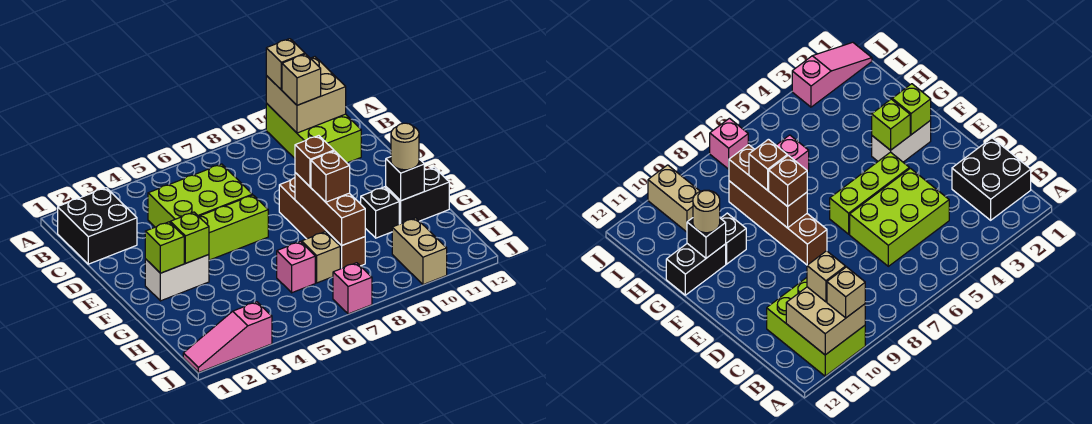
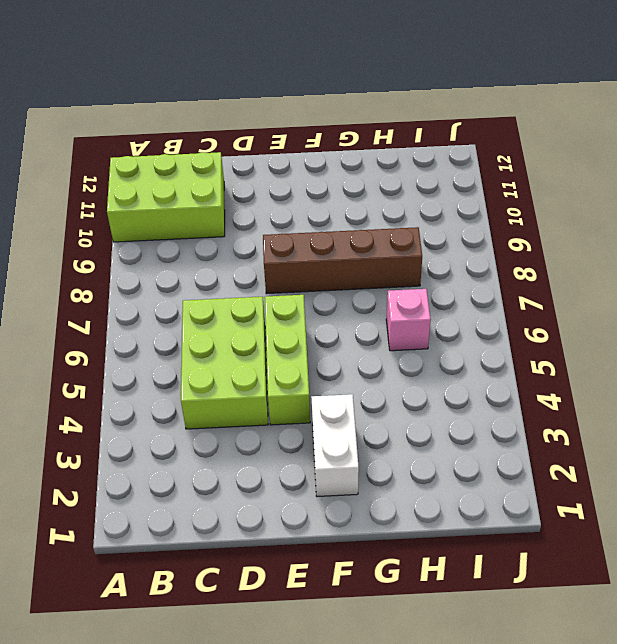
none -> black 2x2 brick [58,188,137,264]
none -> black 1x1 brick [361,187,399,238]
none -> black 1x2 brick [386,167,449,224]

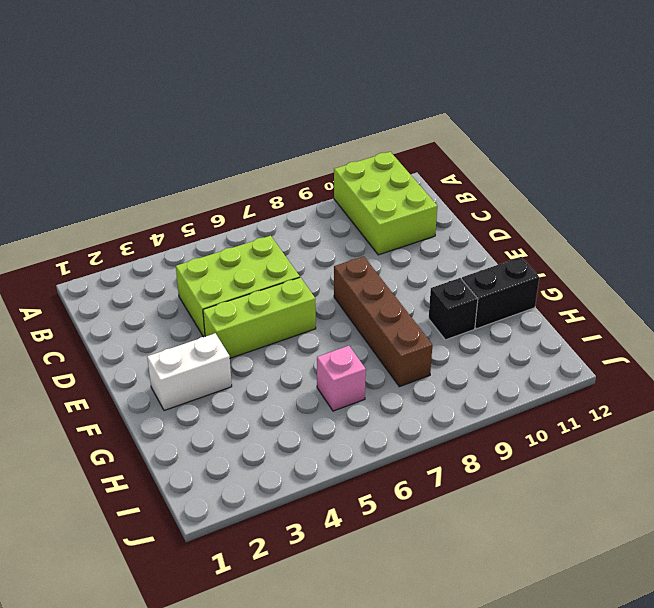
none -> black 2x2 brick [58,188,137,264]
none -> tan 1x1 brick [302,232,340,283]
none -> tan 1x2 brick [392,218,447,285]

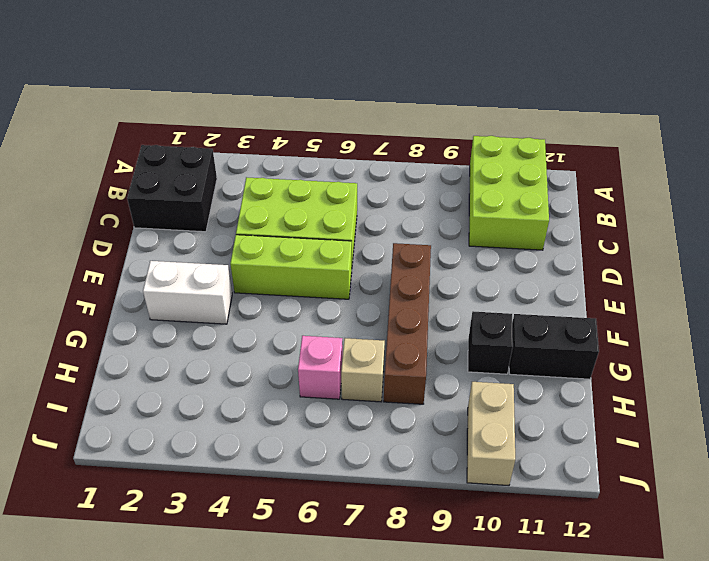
none -> pink 1x3 slope [183,302,272,373]
none -> pink 1x1 brick [333,263,372,314]
none -> tan 2x2 brick [266,57,346,133]

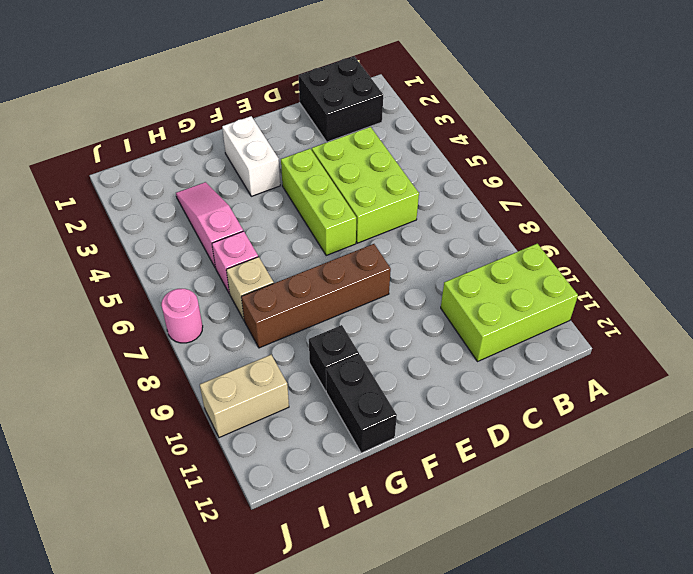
pink 1x3 slope [176,182,243,268] -> pink 1x3 slope moved to [183,302,272,373]
pink 1x1 round brick [161,289,203,343] -> pink 1x1 brick [333,263,372,314]
none -> tan 2x2 brick [266,57,346,133]
none -> lime 1x1 brick [145,222,184,273]
none -> lime 1x1 brick [170,212,209,263]

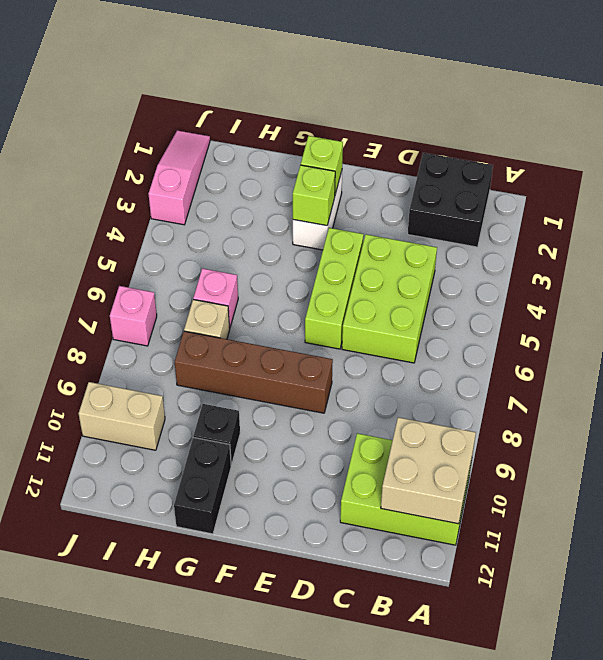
none -> brown 1x3 brick [295,173,365,246]
none -> black 1x1 brick [386,157,424,201]
none -> tan 1x1 brick [266,39,305,90]

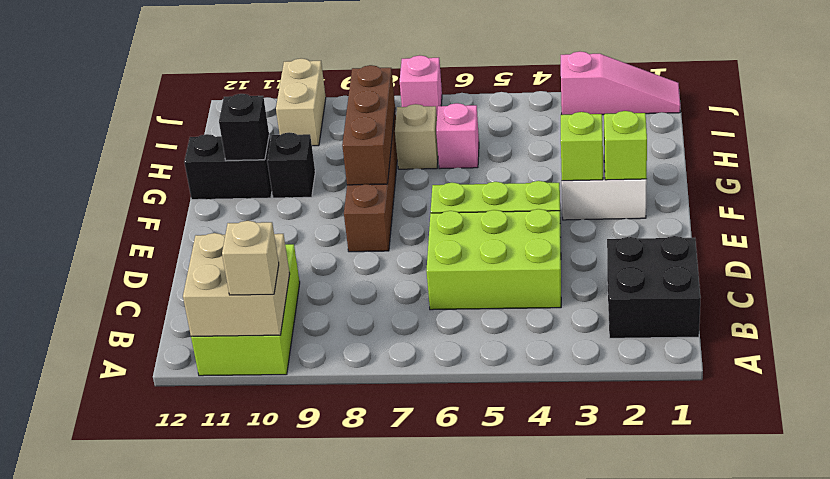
none -> tan 1x1 brick [282,54,321,105]
none -> brown 1x1 brick [295,136,334,187]
none -> brown 1x1 brick [311,151,350,202]

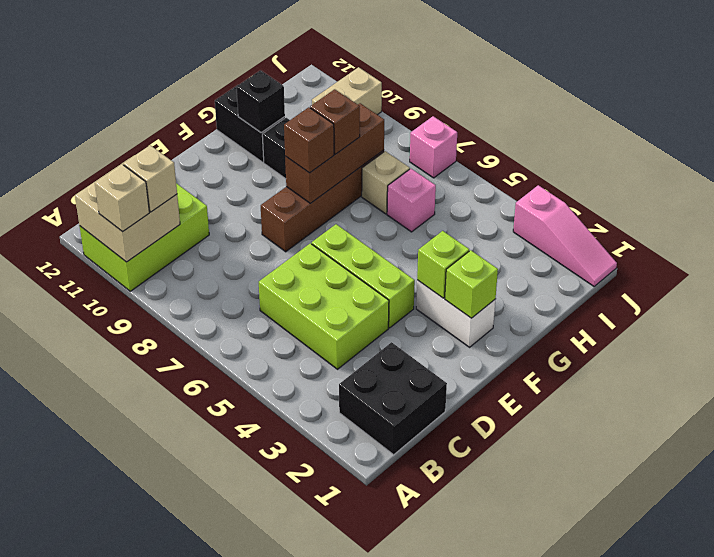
none -> tan 1x1 round brick [391,123,419,170]

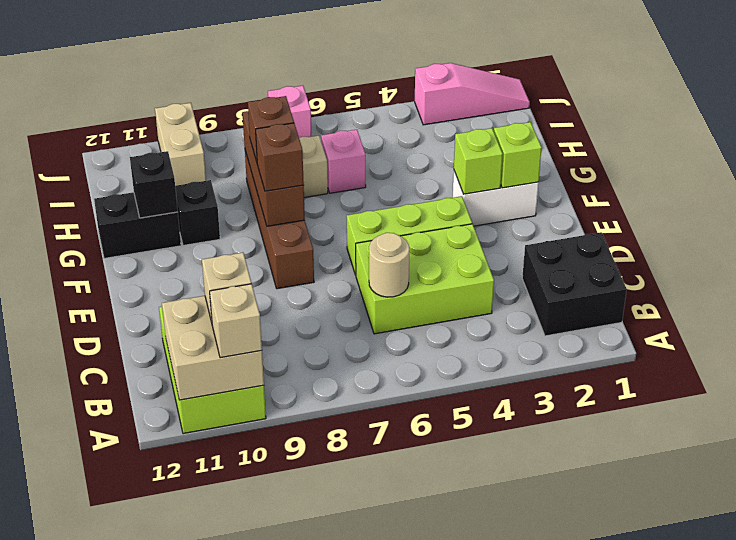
tan 1x1 round brick [369,233,409,297] -> tan 1x1 round brick moved to [391,123,419,170]

